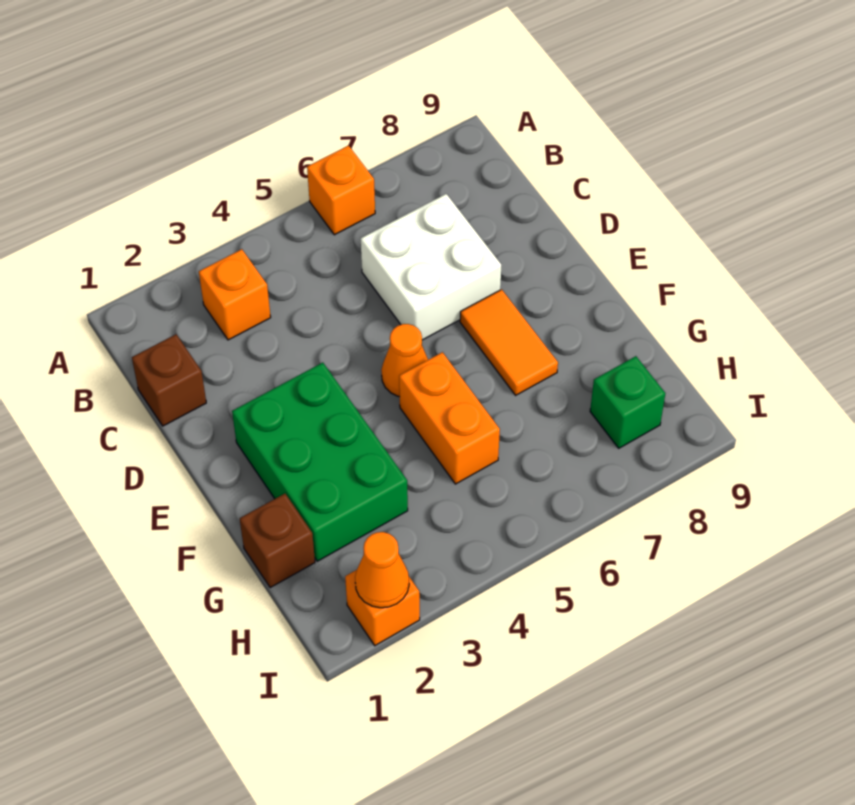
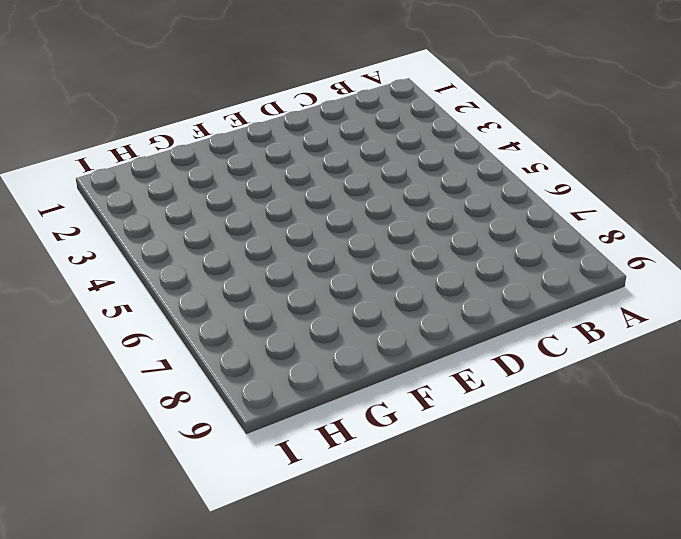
none -> orange 1x1 brick [307,146,375,235]
none -> orange 1x1 brick [199,249,271,340]
none -> brown 1x1 brick [132,334,206,426]

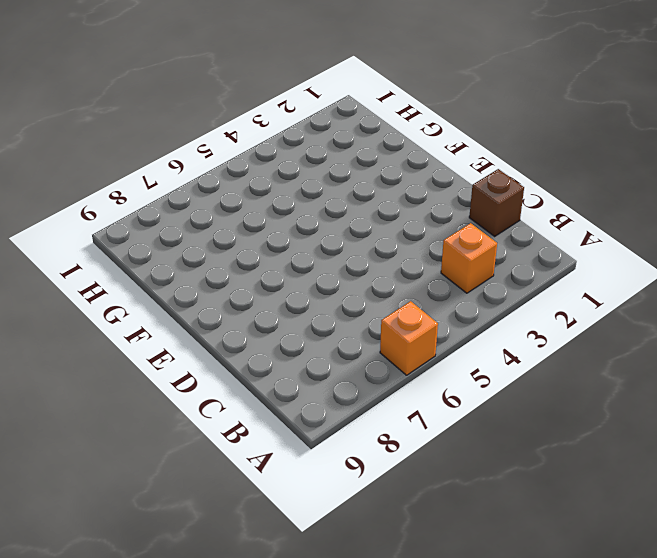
none -> white 2x2 brick [361,194,501,340]
none -> green 2x3 brick [232,363,408,561]
none -> orange 1x1 cone [381,324,428,397]

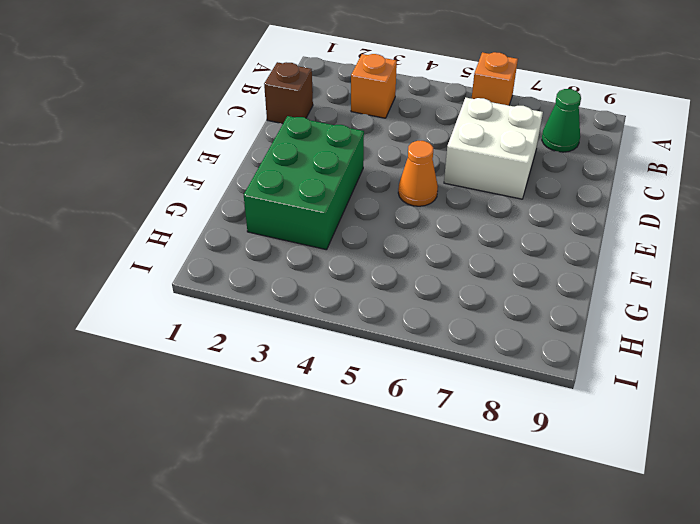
green 1x1 cone [542,89,581,152] -> none
none -> orange 1x2 tile [460,289,558,395]
none -> orange 1x2 brick [399,352,500,484]
none -> brown 1x1 brick [240,494,315,588]

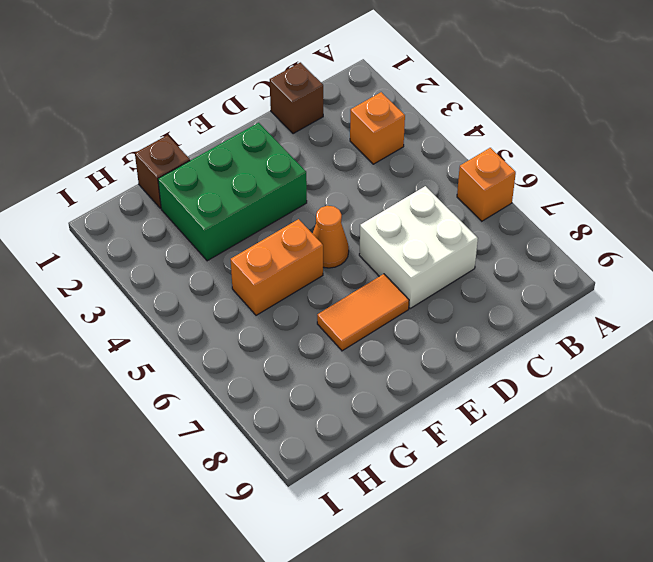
none -> green 1x1 brick [590,356,665,448]
none -> orange 1x1 brick [345,570,420,646]
none -> orange 1x1 cone [355,532,409,608]

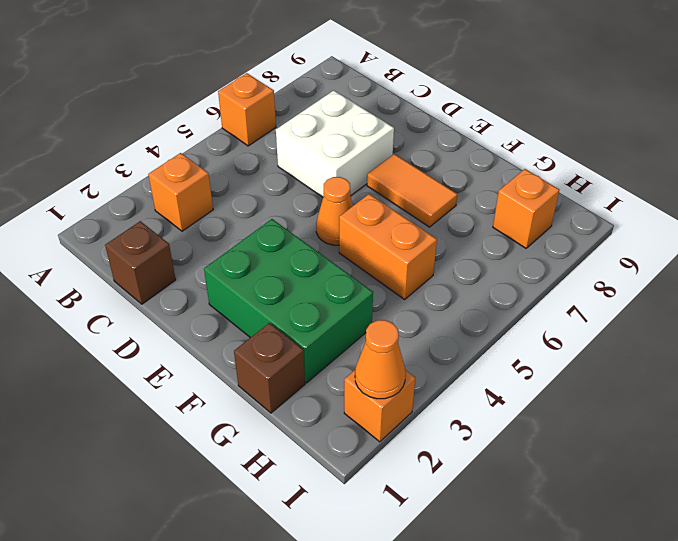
orange 1x1 brick [493,169,559,248] -> green 1x1 brick [590,356,665,448]

